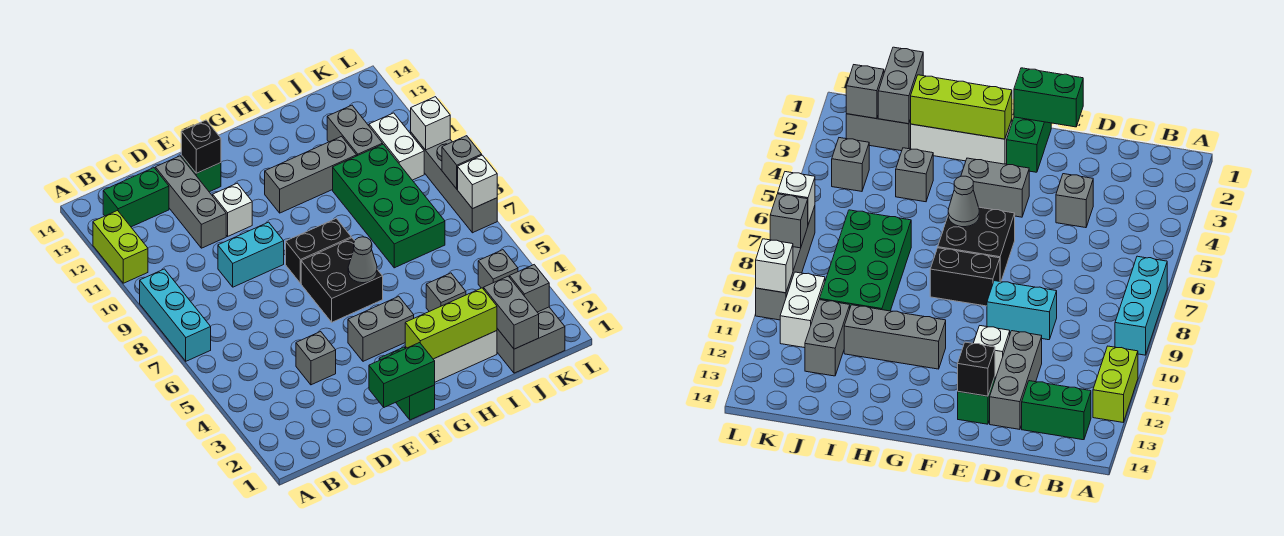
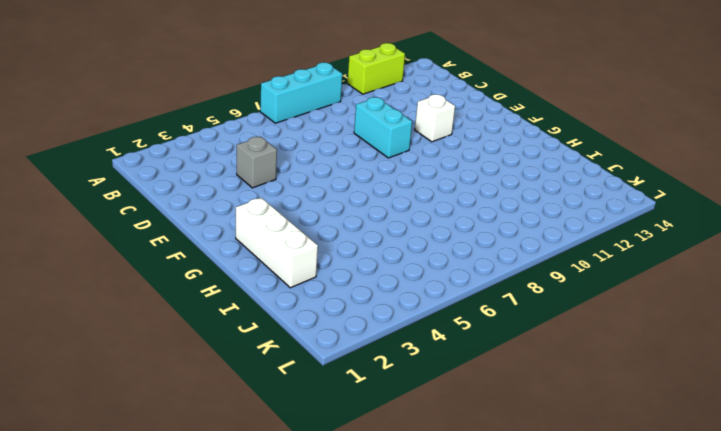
none -> green 1x2 brick [103,168,169,227]
none -> grey 1x3 brick [155,156,226,248]
none -> green 1x1 brick [181,156,221,192]
none -> green 1x2 brick [379,347,435,420]

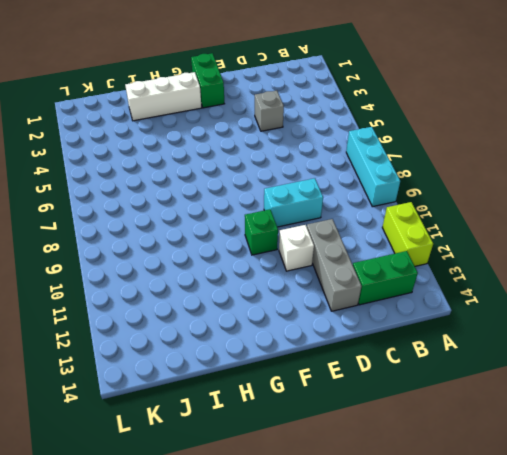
green 1x1 brick [245,209,278,255] -> green 1x1 brick moved to [181,156,221,192]
none -> grey 1x2 brick [348,296,414,361]
none -> black 2x2 brick [301,238,383,322]
none -> black 1x2 brick [286,218,351,283]
none -> grey 1x3 brick [265,136,357,213]

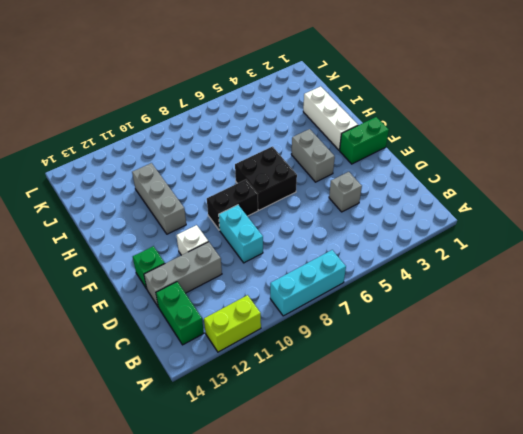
black 1x2 brick [207,180,258,230] -> black 1x2 brick turned to [286,218,351,283]
none -> grey 1x1 brick [426,273,466,311]
none -> green 2x4 brick [333,144,445,268]
none -> grey 2x2 brick [497,307,565,373]
none -> grey 1x2 brick [327,105,383,156]

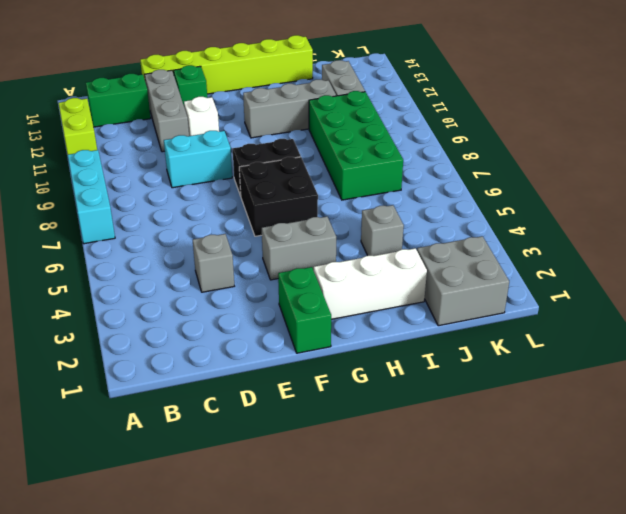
lime 1x6 brick [140,35,313,94] -> none
none -> grey 1x1 brick [478,250,518,289]
none -> white 1x2 brick [369,113,424,180]
none -> grey 1x4 brick [411,133,497,233]
none -> green 1x2 brick [369,343,435,407]

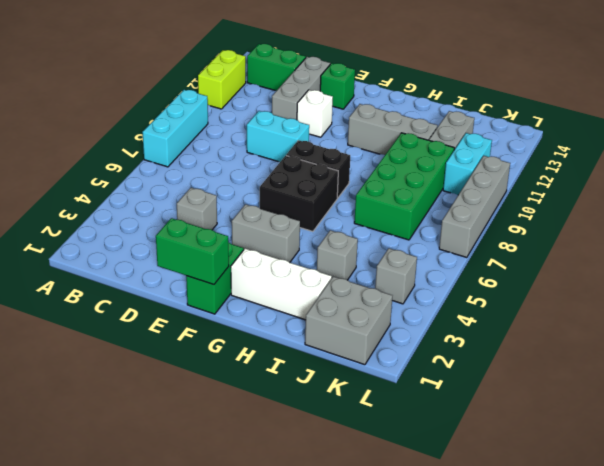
cyan 1x2 brick [443,133,492,195] -> white 1x2 brick [369,113,424,180]
none -> black 1x1 brick [181,120,221,173]
none -> lime 1x3 brick [405,288,497,359]
none -> grey 1x1 cone [348,237,377,283]
none -> grey 1x2 brick [484,276,539,349]

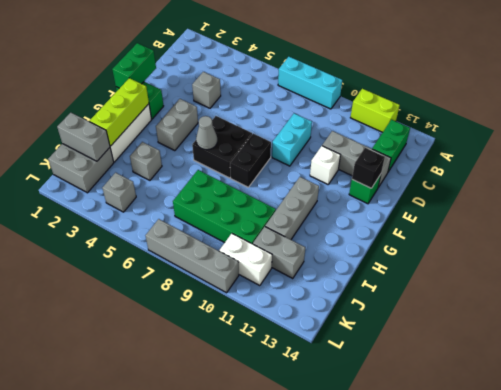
none -> grey 1x1 brick [510,265,549,312]
none -> white 1x1 brick [458,155,497,209]
none -> grey 1x1 brick [442,136,482,189]
none -> white 1x1 brick [411,97,450,150]

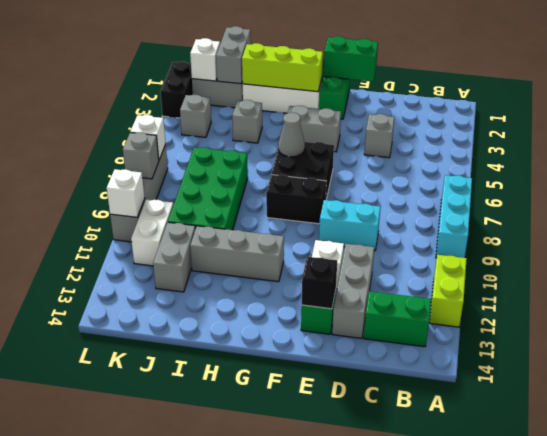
white 1x1 brick [190,38,220,81] -> grey 1x1 brick [510,265,549,312]
black 1x2 brick [160,62,193,118] -> none

